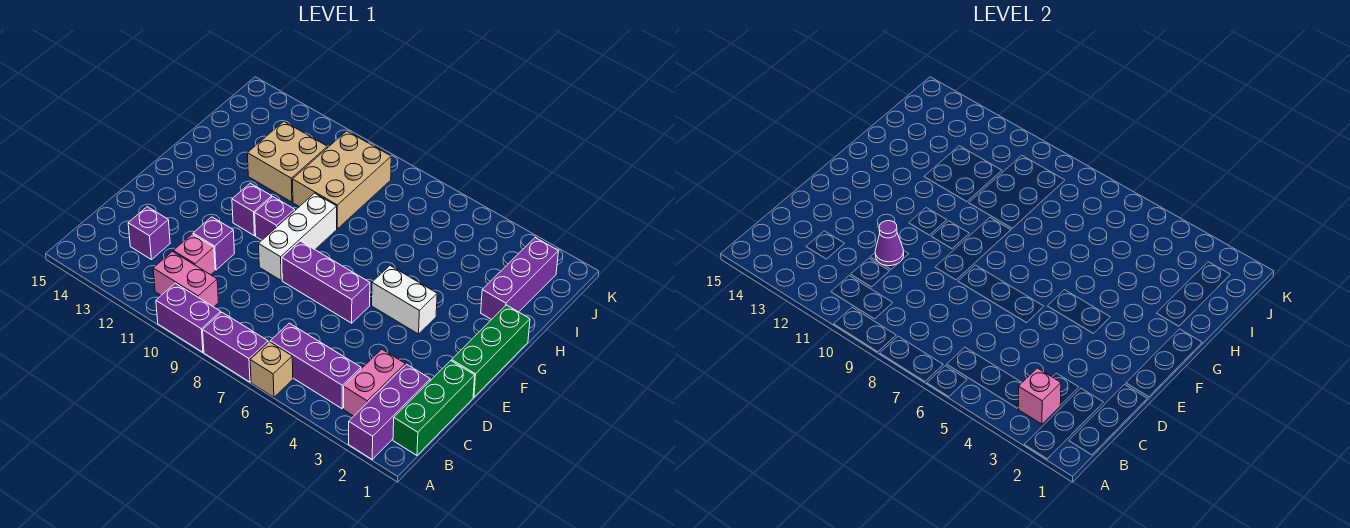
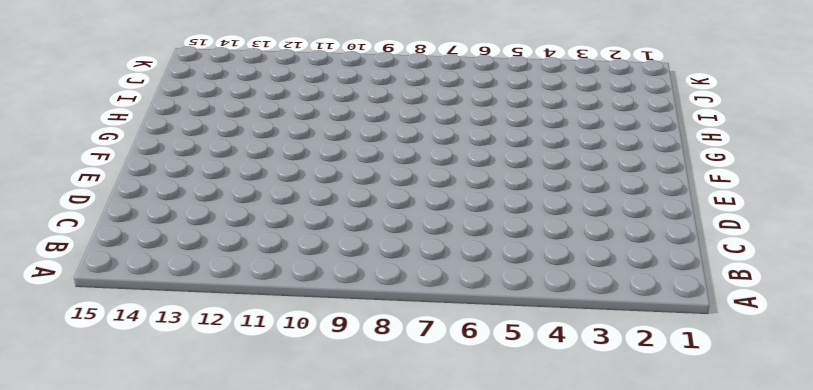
none -> purple 1x3 brick [349,364,430,459]
none -> tan 1x1 brick [250,342,293,397]
none -> purple 1x2 brick [203,312,268,382]

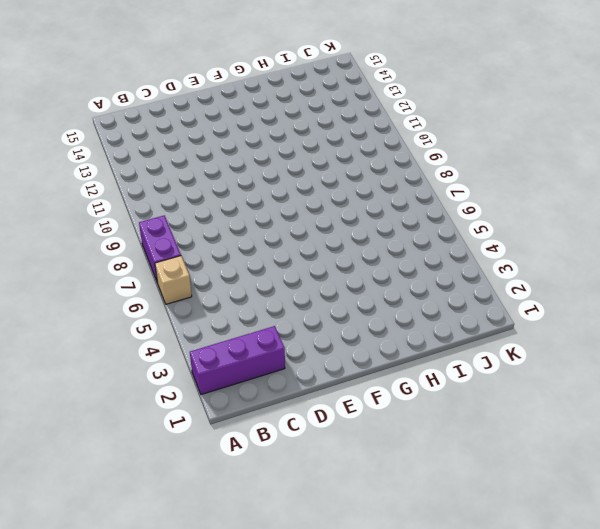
none -> purple 1x2 brick [156,283,221,352]
none -> green 1x3 brick [393,361,475,455]
none -> pink 1x2 brick [344,349,405,416]

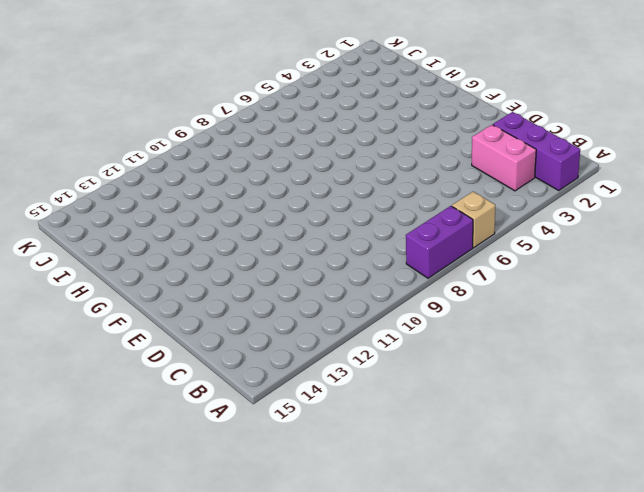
none -> purple 1x2 brick [156,283,221,352]
none -> green 1x3 brick [393,361,475,455]
none -> purple 1x3 brick [270,323,361,409]

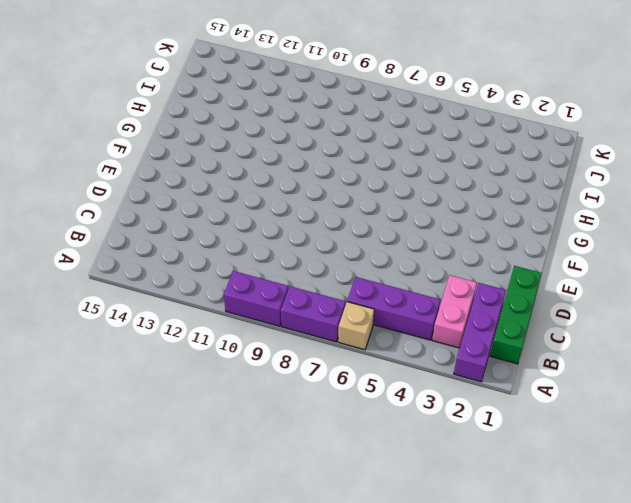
none -> pink 1x2 brick [153,251,219,307]
none -> pink 1x1 brick [173,234,215,275]
none -> purple 1x1 brick [128,207,170,260]

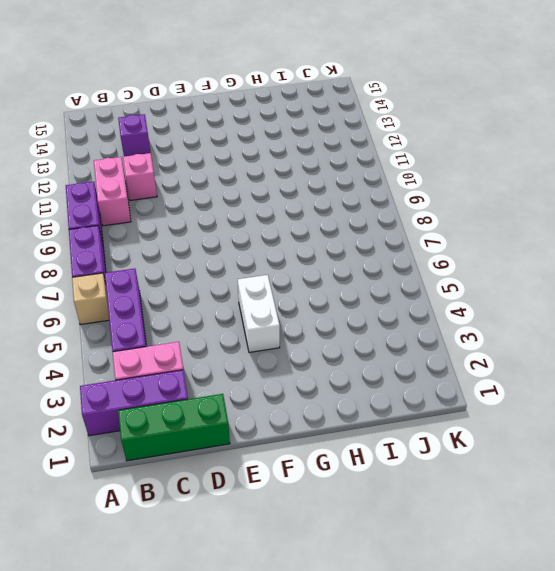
none -> purple 1x1 brick [193,217,235,270]
none -> green 1x3 brick [451,305,530,397]
none -> purple 1x3 brick [282,241,370,323]

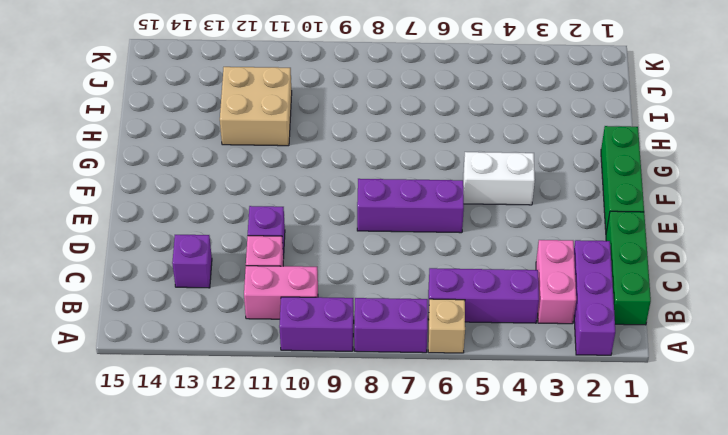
none -> white 1x3 brick [259,193,337,280]
none -> purple 1x1 brick [255,197,295,240]
none -> purple 1x1 brick [232,183,272,236]

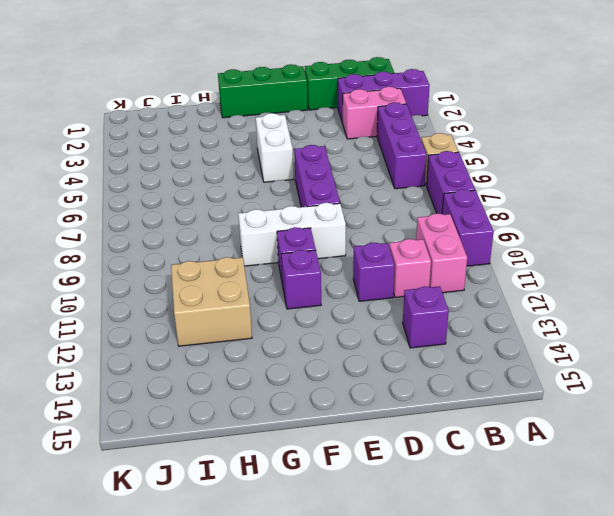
none -> purple 1x3 brick [481,238,558,320]
none -> tan 2x3 brick [293,131,391,229]
none -> pink 1x1 brick [1019,368,1061,424]

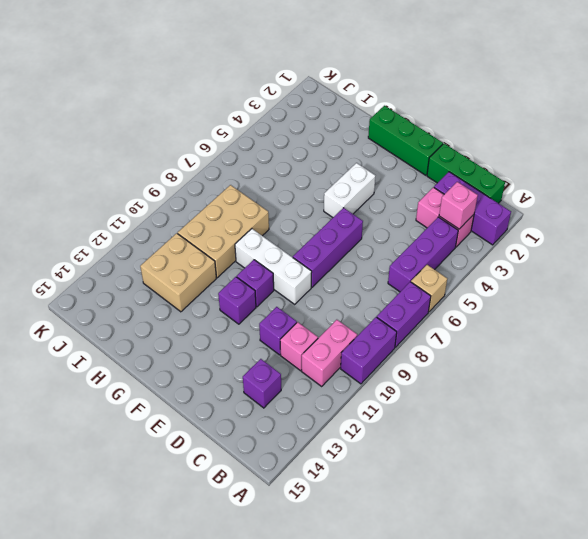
tan 2x3 brick [178,185,269,278] -> tan 2x3 brick turned to [293,131,391,229]
none -> purple 1x3 brick [481,238,558,320]
none -> purple 1x1 cone [875,221,904,266]

